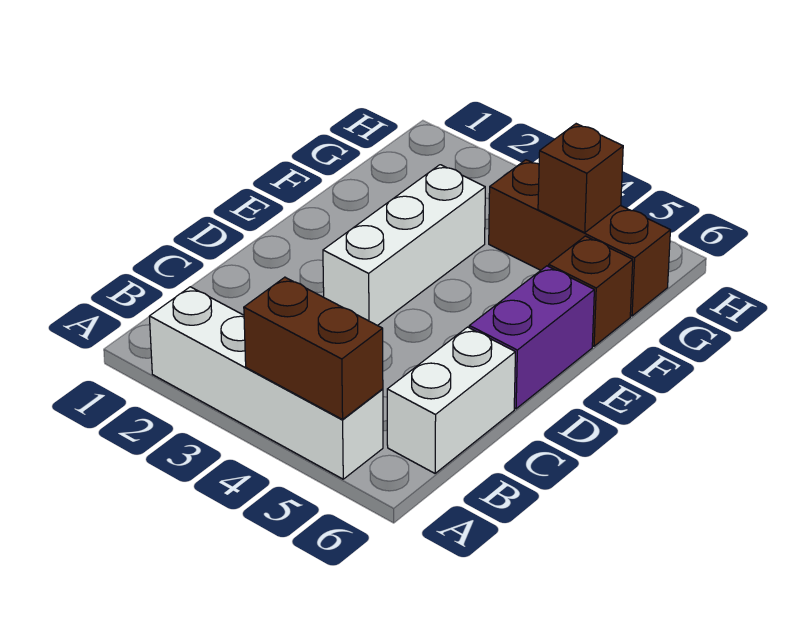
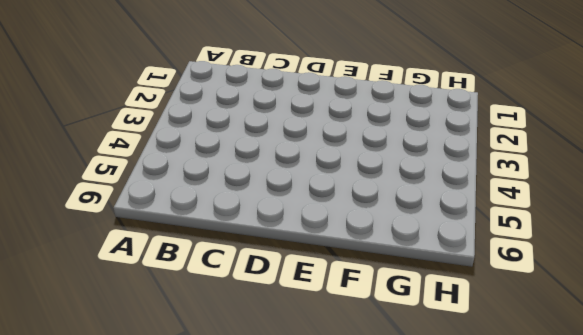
none -> white 1x4 brick [149,287,383,479]
none -> white 1x2 brick [387,327,515,473]

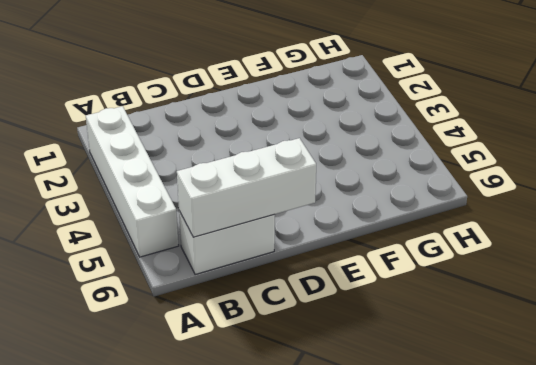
white 1x3 brick [177,138,316,237] -> white 1x3 brick moved to [323,165,485,326]
none -> purple 1x2 brick [469,266,594,409]
none -> brown 1x1 brick [549,236,633,346]

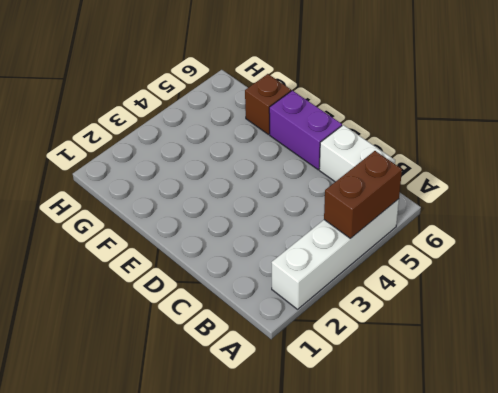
none -> white 1x3 brick [323,165,485,326]
none -> brown 1x3 brick [489,160,670,316]

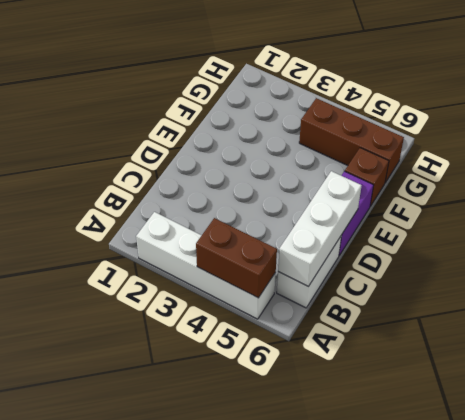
white 1x3 brick [278,171,362,287] -> white 1x3 brick moved to [323,165,485,326]
none -> brown 1x1 brick [538,124,623,233]

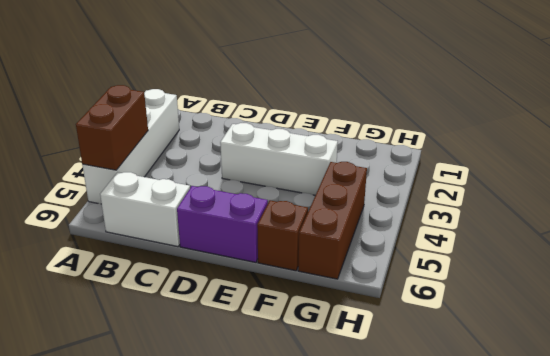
none -> brown 1x1 brick [538,124,623,233]

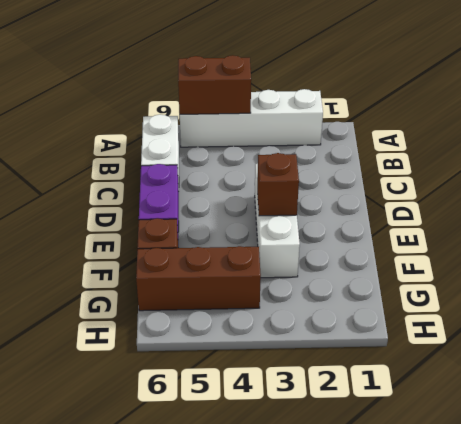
brown 1x1 brick [257,153,299,216] -> brown 1x1 brick moved to [538,124,623,233]

